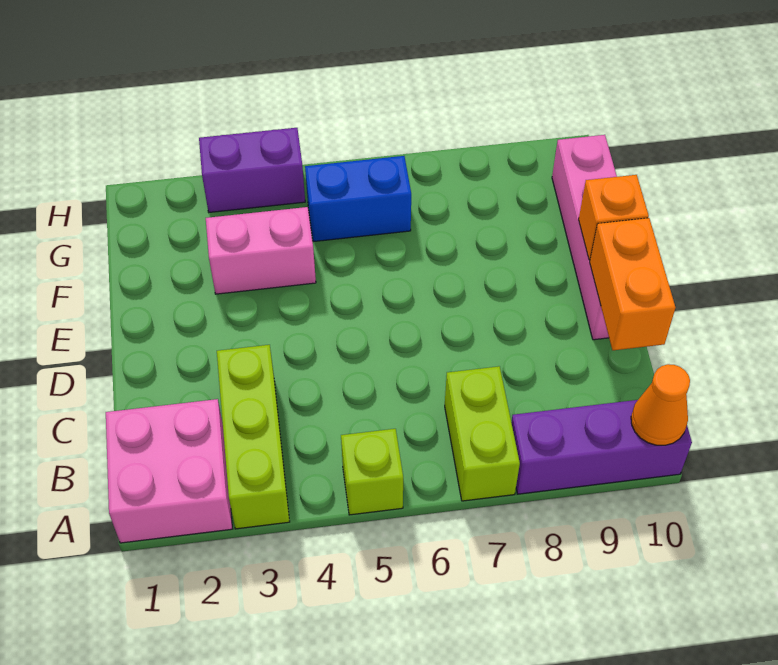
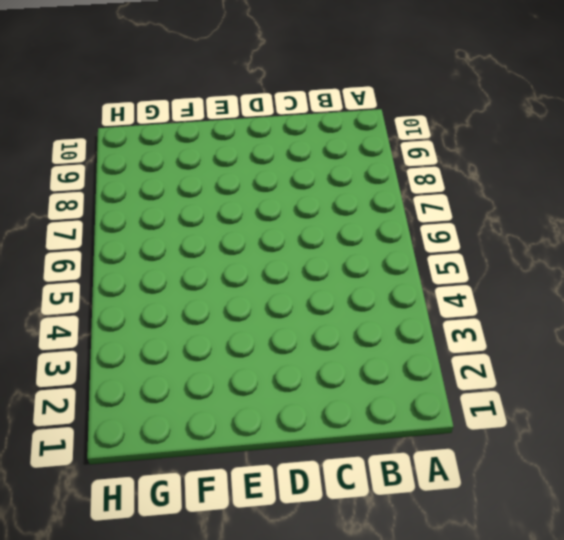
none -> pink 2x2 brick [106,399,232,543]
none -> lime 1x3 brick [217,345,290,529]
none -> lime 1x1 brick [341,429,403,515]

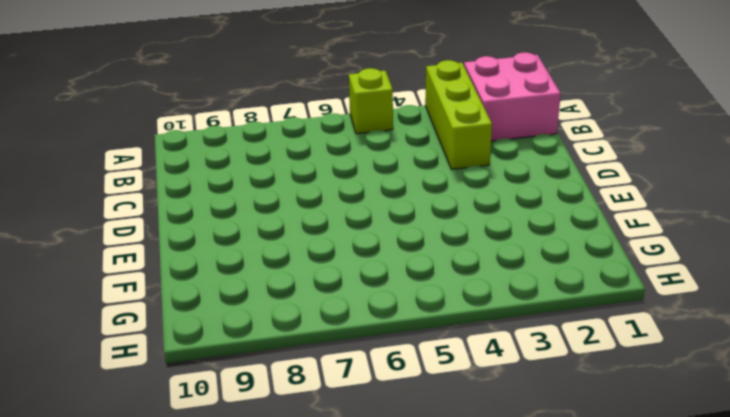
none -> lime 1x2 brick [445,366,520,501]
none -> purple 1x3 brick [511,400,692,494]
none -> pink 1x4 brick [552,135,617,340]

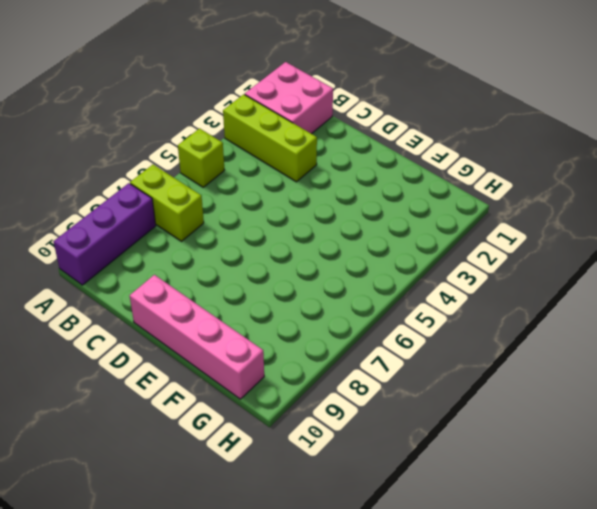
none -> pink 1x2 brick [206,207,316,294]
none -> blue 1x2 brick [305,156,411,242]
none -> purple 1x2 brick [199,128,305,212]

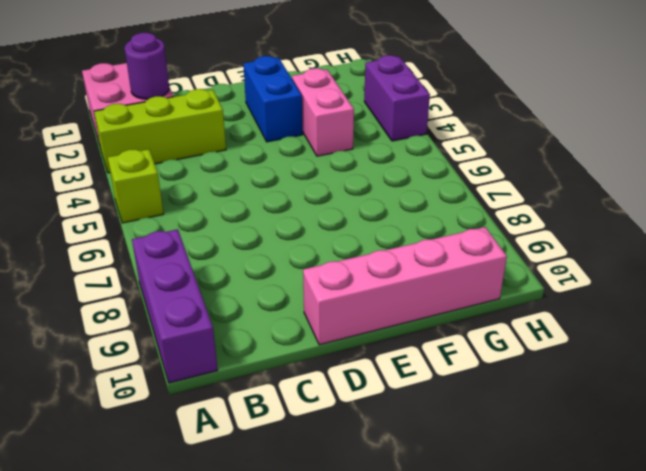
purple 1x1 round brick [125,33,169,99] -> none
blue 1x2 brick [243,56,302,142] -> blue 1x2 brick moved to [305,156,411,242]
none -> lime 1x2 brick [445,366,520,501]
none -> orange 1x1 cone [631,364,690,445]
none -> orange 1x2 brick [590,218,676,350]

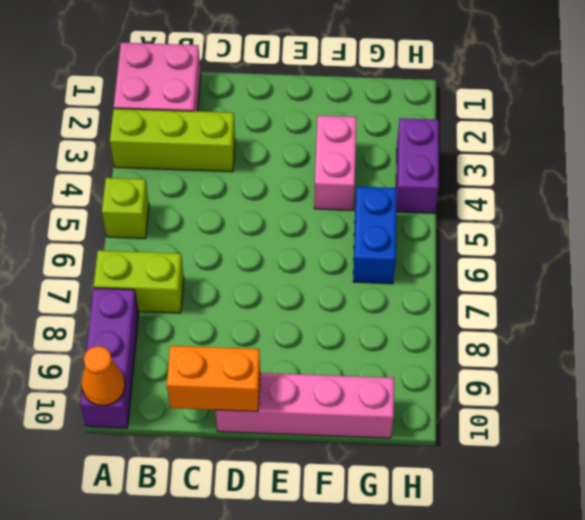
none -> orange 1x1 brick [579,175,649,260]

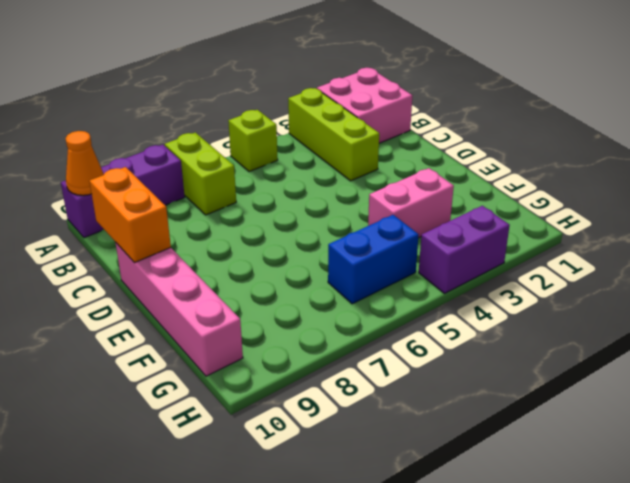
none -> orange 1x1 brick [579,175,649,260]

